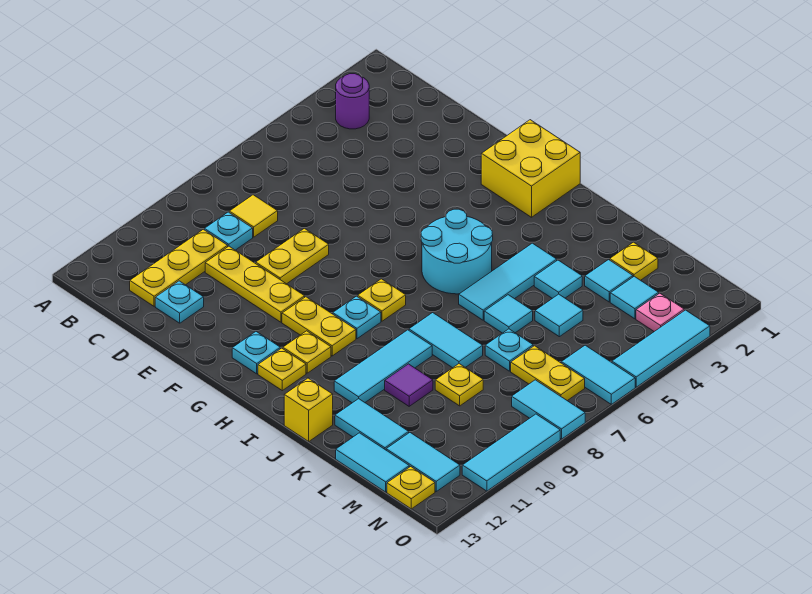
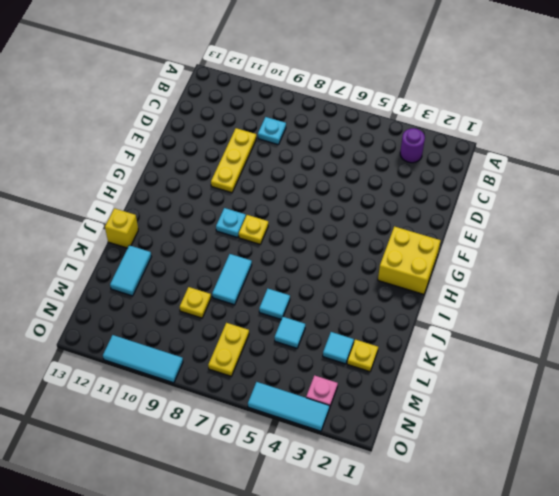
none -> yellow 1x1 tile [229,195,278,237]
none -> yellow 1x3 plate [130,229,228,306]
none -> cyan 1x1 plate [155,281,204,323]
none -> yellow 1x2 plate [256,228,329,284]

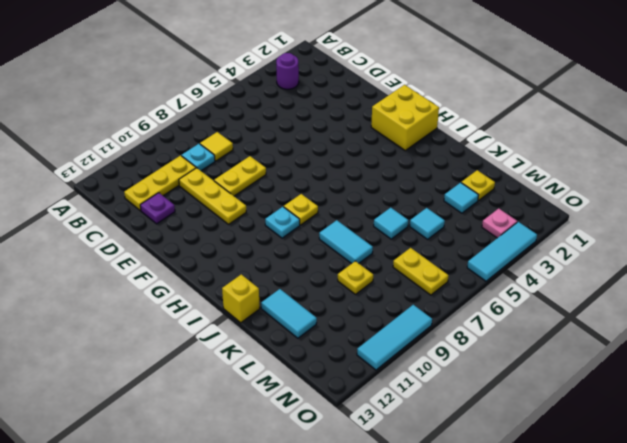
purple 1x1 plate [140,193,175,224] -> cyan 1x1 plate [155,281,204,323]
none -> yellow 1x2 plate [282,297,356,356]
none -> cyan 1x1 plate [232,332,280,374]
none -> cyan 2x2 round brick [421,209,493,294]
none -> yellow 1x1 plate [283,331,331,373]

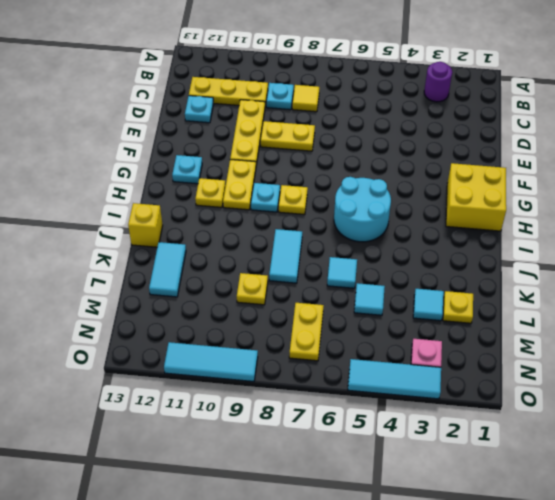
none -> yellow 1x1 plate [258,348,306,391]
none -> cyan 1x3 tile [459,243,557,320]
none -> cyan 1x3 tile [334,330,432,403]
none -> cyan 1x1 tile [534,260,582,298]

